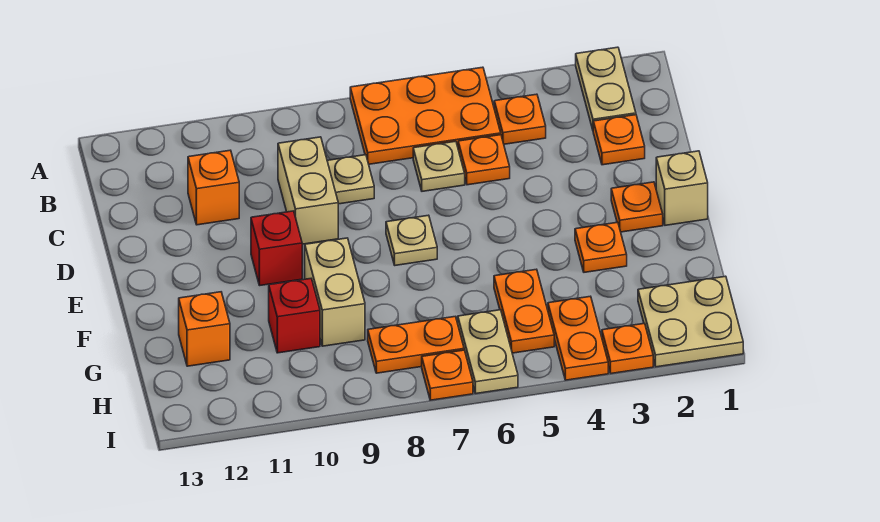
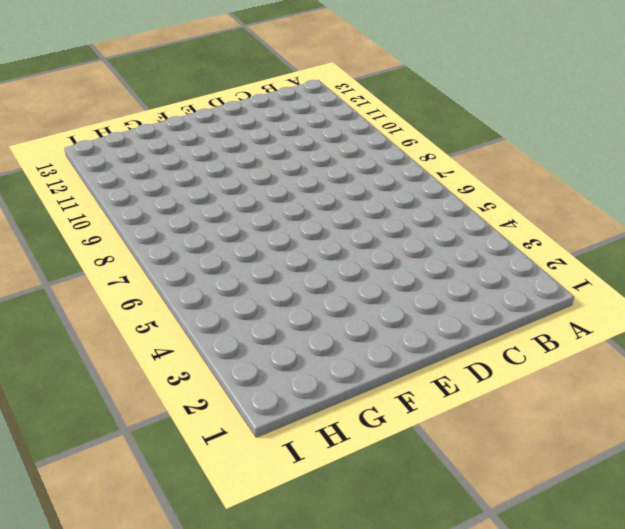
none -> tan 1x2 plate [576,47,636,129]
none -> orange 2x3 plate [350,67,501,164]
none -> orange 1x1 plate [494,94,546,144]

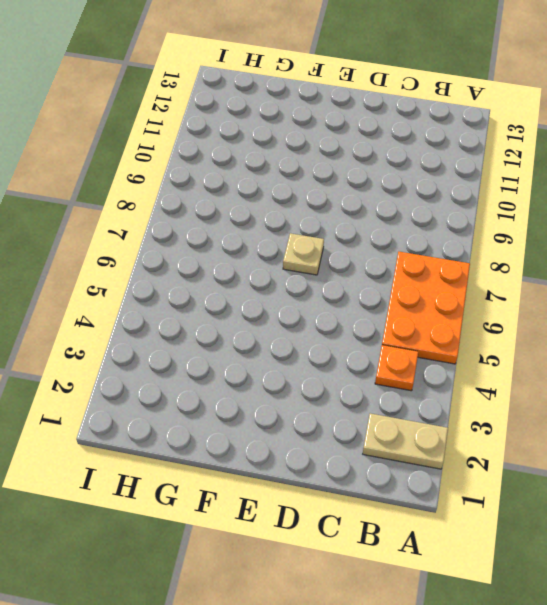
none -> orange 1x1 plate [593,115,645,165]
none -> orange 1x1 plate [458,135,510,185]
none -> tan 1x1 plate [413,141,465,191]

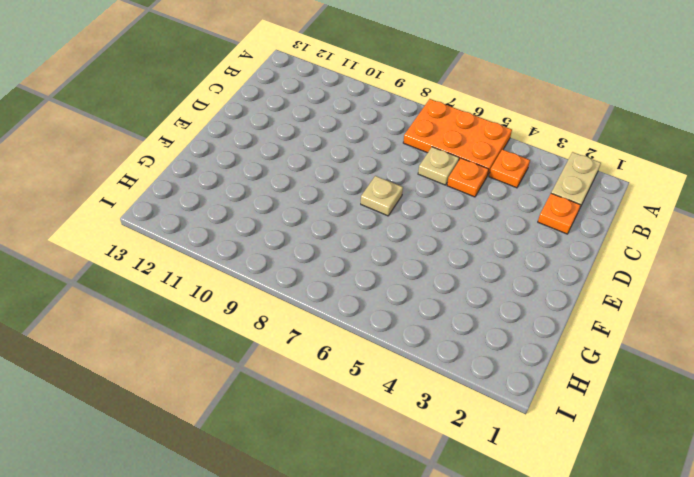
none -> tan 1x1 plate [327,155,374,204]
none -> tan 1x2 brick [278,137,338,244]
none -> orange 1x1 brick [188,150,239,225]

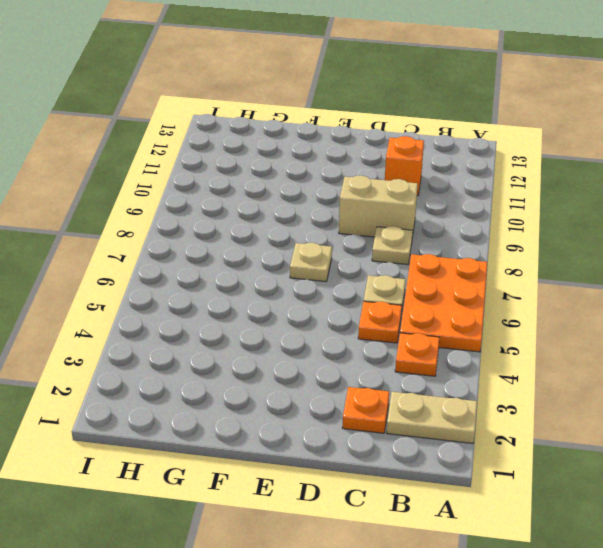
none -> tan 1x1 brick [656,151,708,225]
none -> orange 1x1 plate [611,182,663,232]
none -> red 1x1 brick [251,211,302,285]

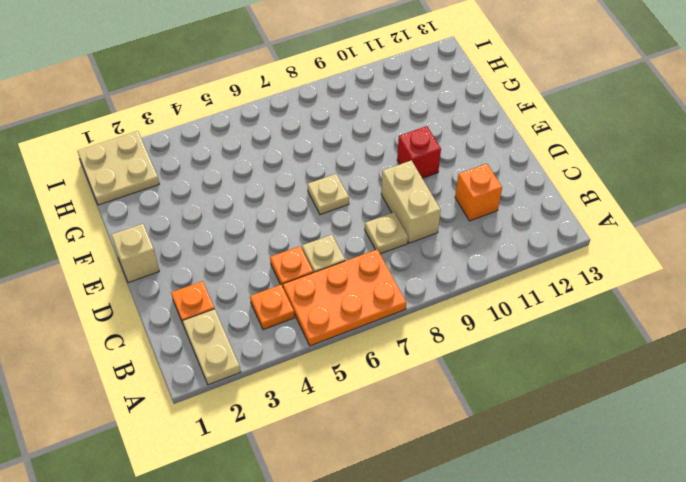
none -> orange 1x1 plate [611,182,663,232]
none -> orange 1x1 plate [575,222,627,272]
none -> tan 1x2 brick [305,238,365,346]

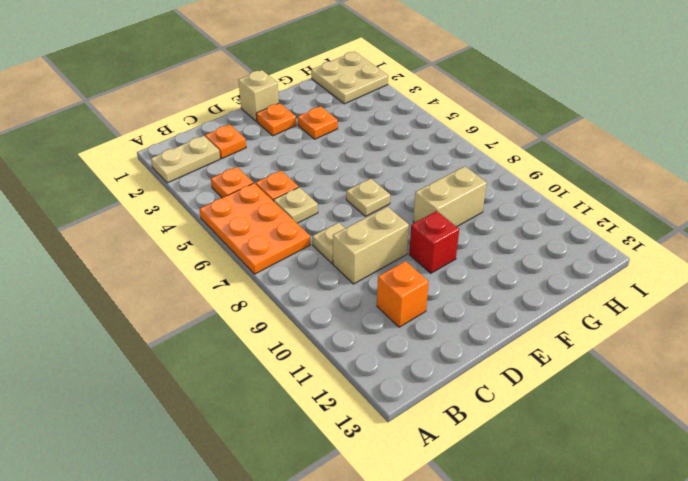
none -> orange 1x2 plate [494,269,554,353]
none -> red 1x1 brick [269,279,320,353]
none -> orange 1x1 brick [179,292,230,366]

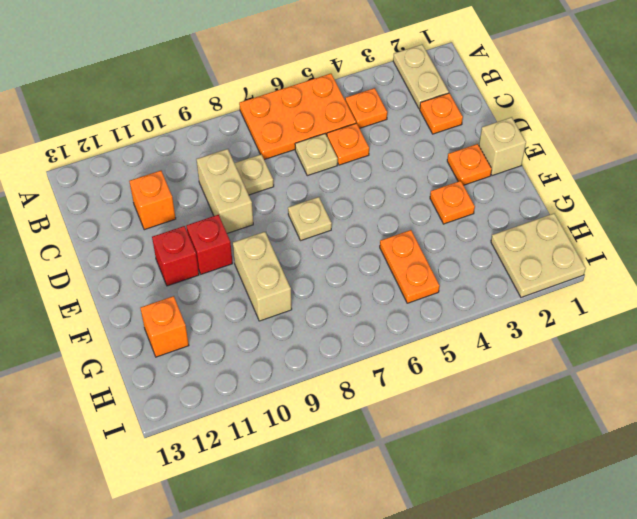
red 1x1 brick [152,226,199,286] -> red 1x1 brick moved to [269,279,320,353]
none -> orange 1x2 plate [548,296,608,380]
none -> tan 1x2 plate [458,310,518,394]
none -> orange 1x2 plate [368,317,464,373]

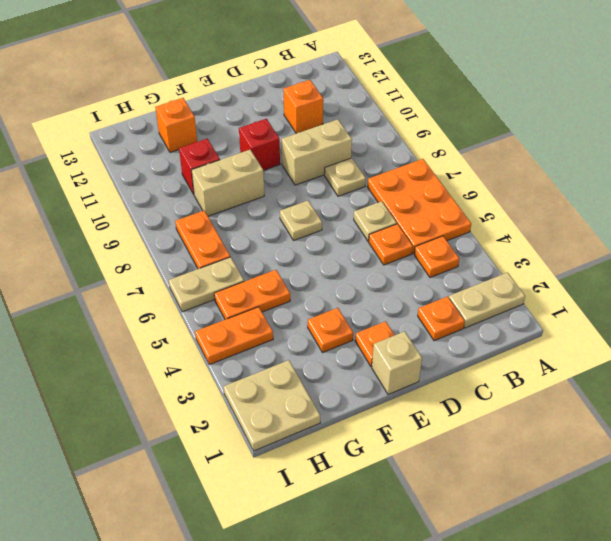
none -> orange 1x1 plate [602,323,653,373]
none -> orange 1x1 plate [422,350,473,400]

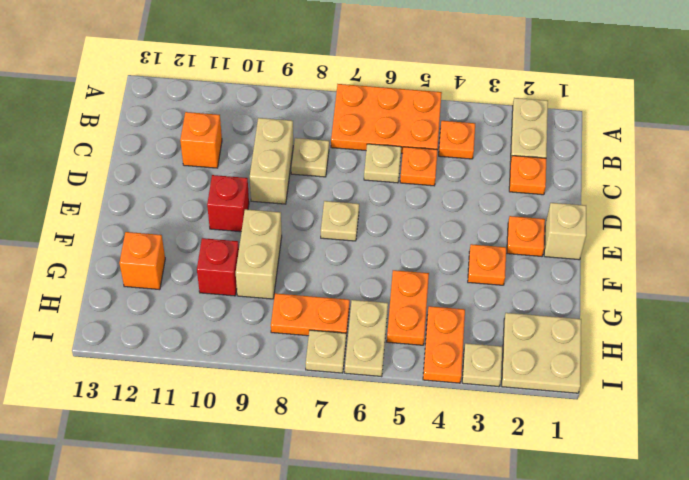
tan 1x1 plate [462,343,502,387] -> orange 1x1 plate [602,323,653,373]
tan 1x1 plate [306,330,346,373] -> orange 1x1 plate [422,350,473,400]

